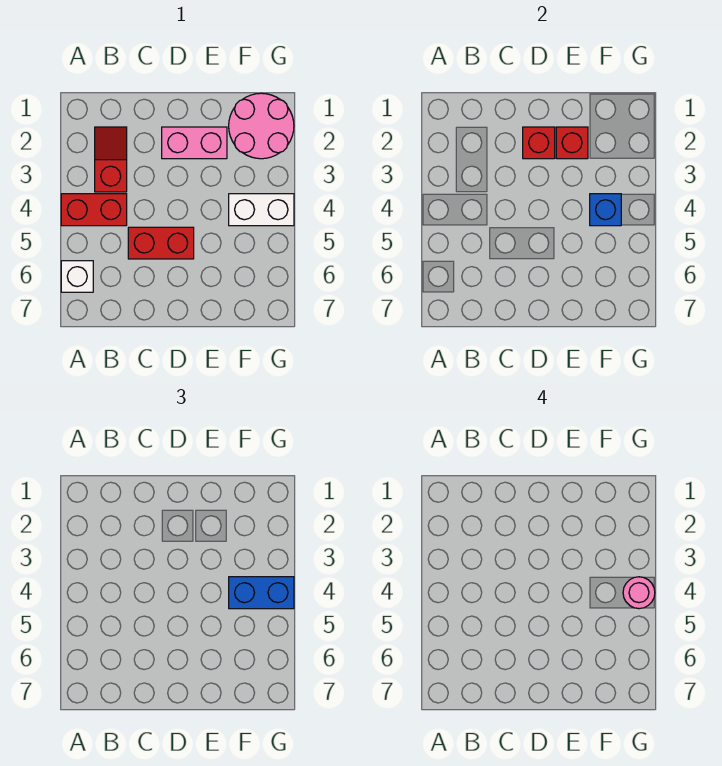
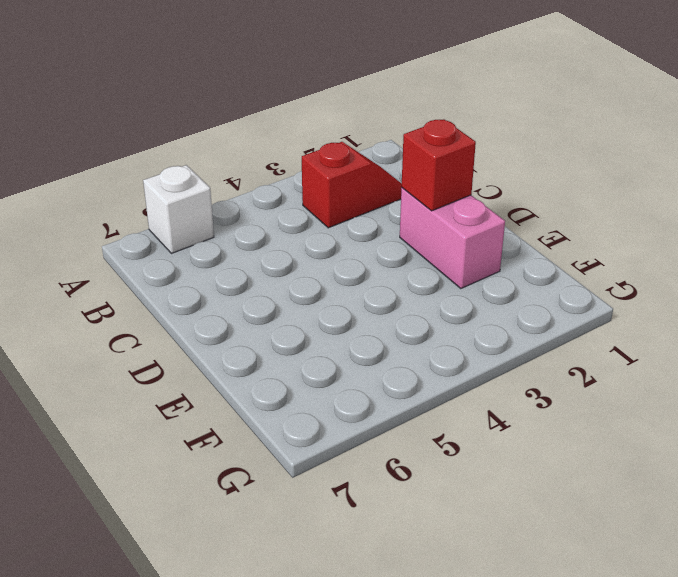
none -> red 1x2 brick [61,194,127,226]
none -> red 1x2 brick [128,227,194,259]
none -> pink 2x2 round brick [229,93,294,159]

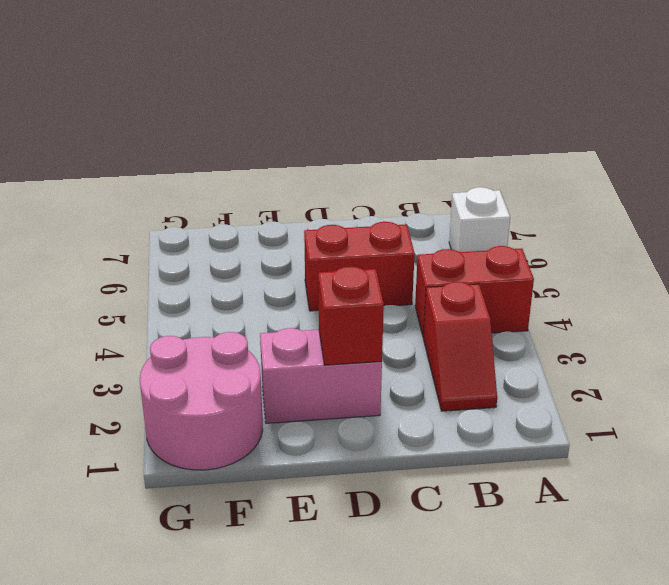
none -> white 1x2 brick [229,194,294,226]
none -> red 1x1 brick [556,127,588,159]
none -> blue 1x1 brick [590,194,621,226]

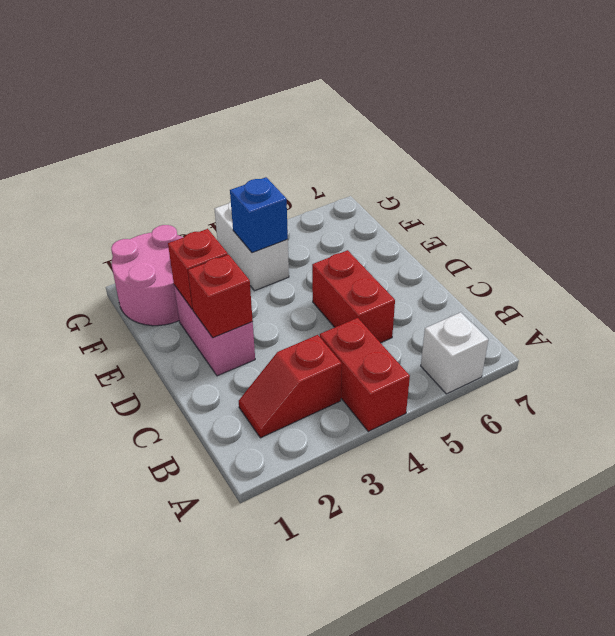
none -> blue 1x2 brick [229,577,294,609]
none -> pink 1x1 round brick [623,577,655,609]

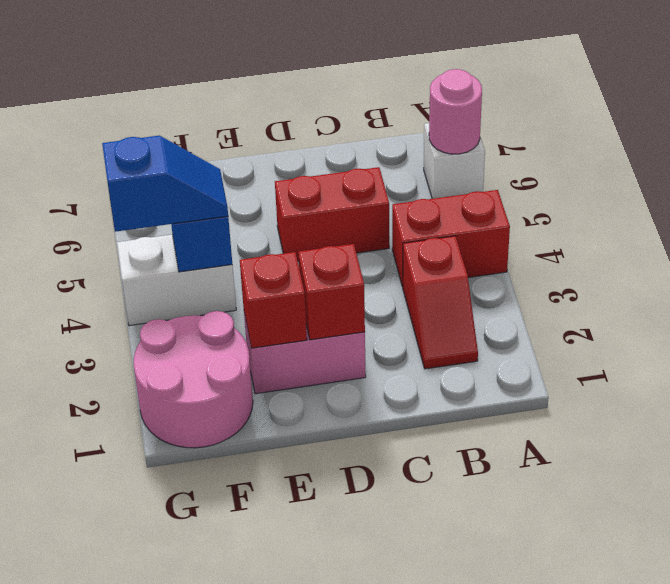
pink 1x1 round brick [429,69,482,154] -> pink 1x1 round brick moved to [623,577,655,609]
blue 1x2 slope [102,136,228,232] -> blue 1x2 brick [229,577,294,609]

